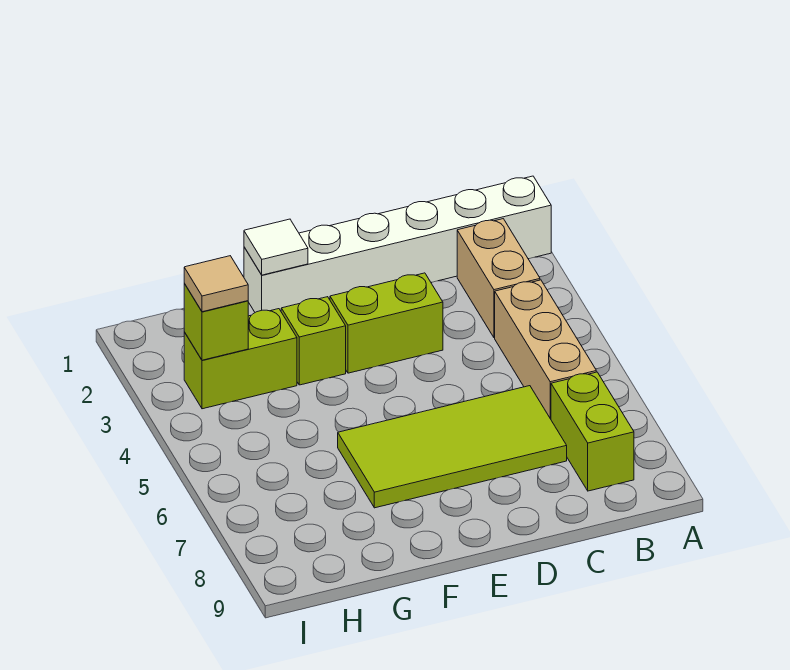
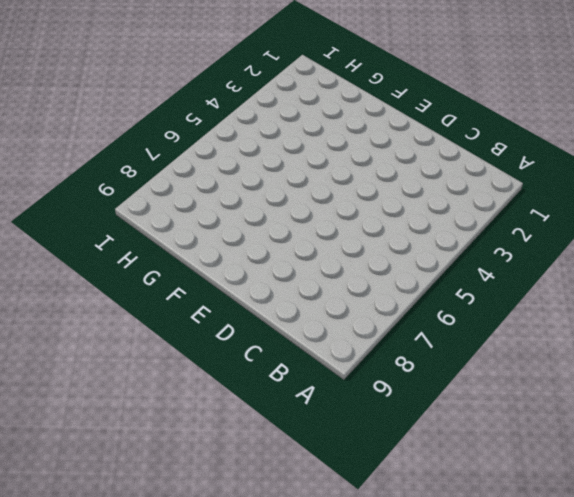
none -> white 1x6 brick [244,176,551,312]
none -> tan 1x2 brick [457,219,540,338]

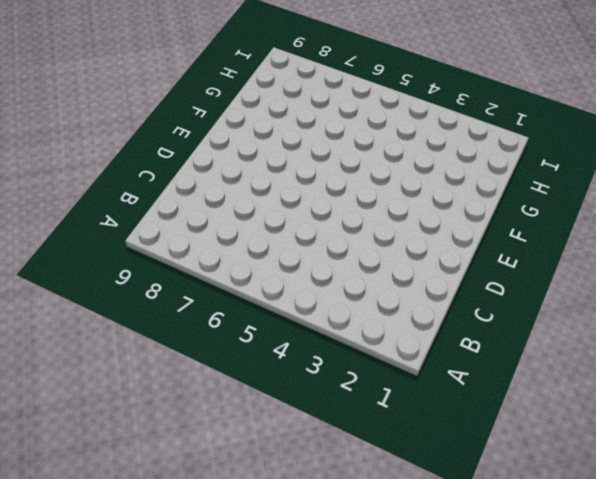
none -> white 1x6 brick [244,176,551,312]
none -> tan 1x2 brick [457,219,540,338]

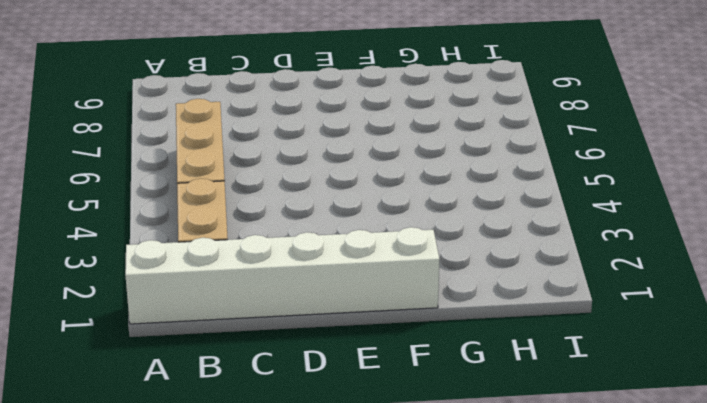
none -> lime 1x2 brick [551,372,634,491]
none -> lime 2x4 tile [338,386,567,508]

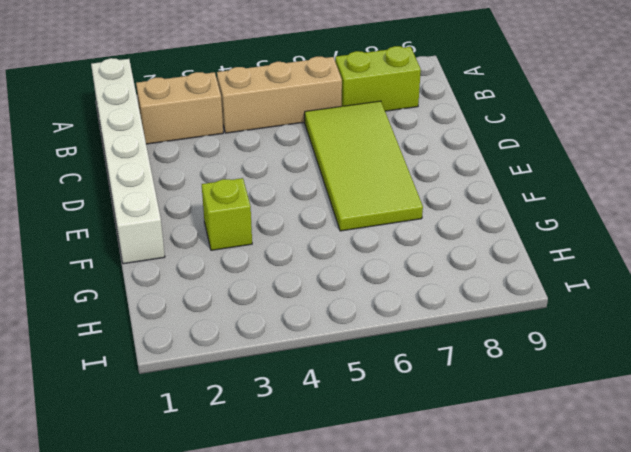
none -> lime 1x2 brick [330,273,443,373]
none -> lime 1x2 brick [184,309,297,409]

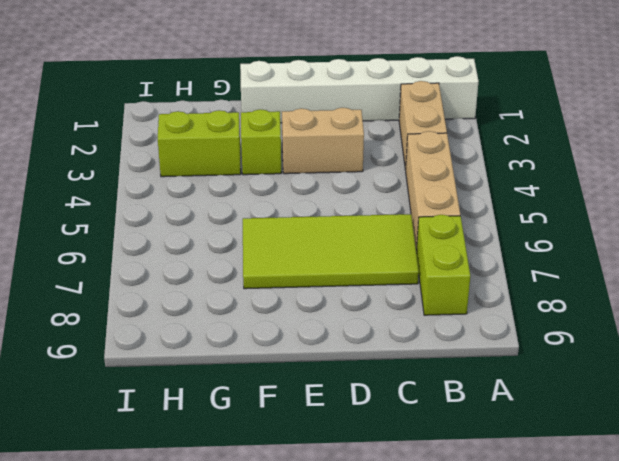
tan 1x2 brick [282,108,364,174] -> lime 1x2 brick [330,273,443,373]
none -> white 1x1 tile [244,219,308,275]
none -> lime 1x1 brick [184,283,248,360]

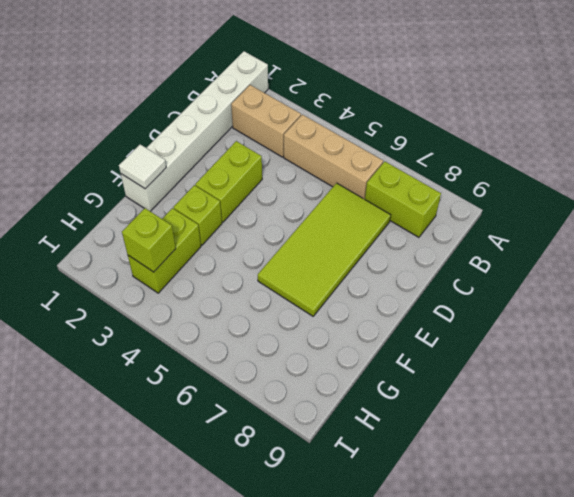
none -> tan 1x1 tile [184,256,248,312]

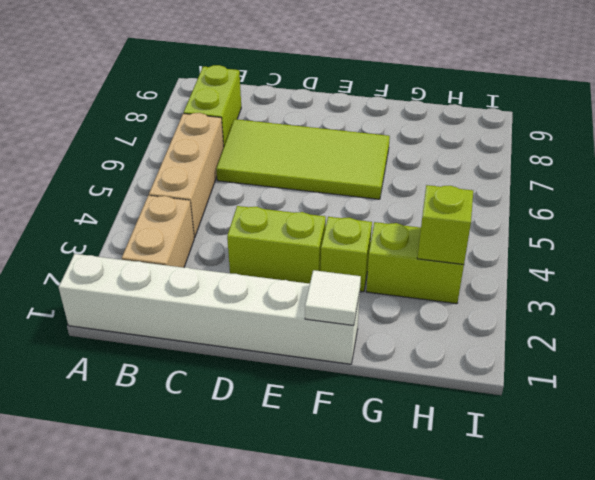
none -> tan 1x1 tile [184,256,248,312]

